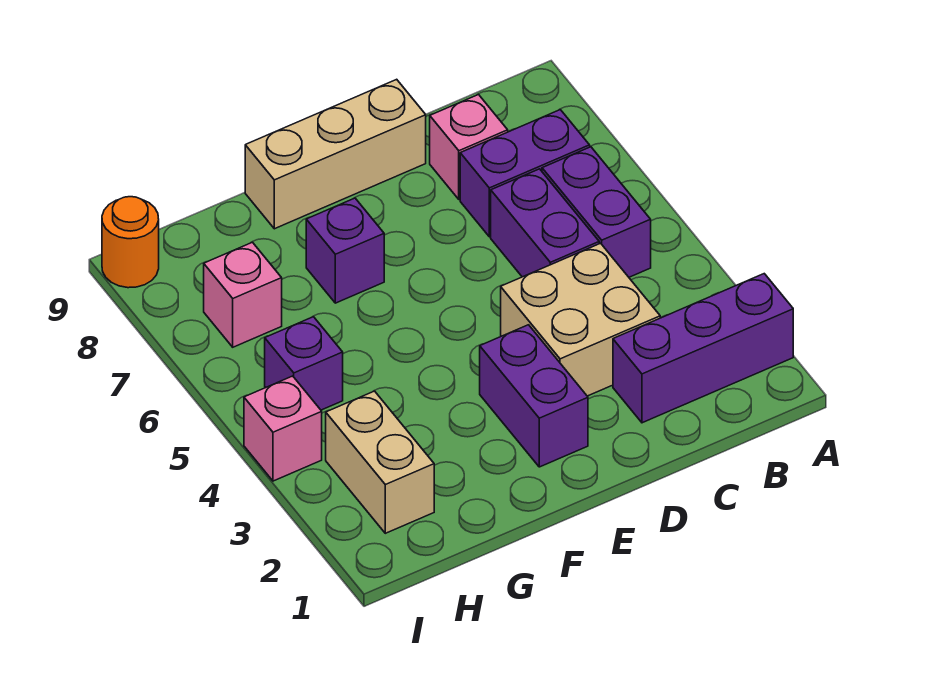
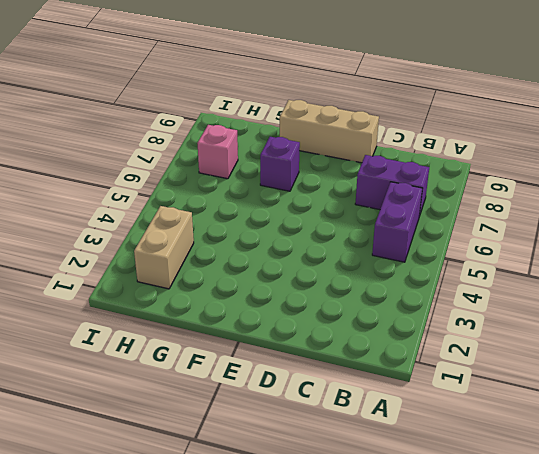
none -> purple 1x3 brick [613,274,793,423]
none -> tan 2x2 brick [501,243,660,396]
none -> purple 1x2 brick [491,169,599,277]

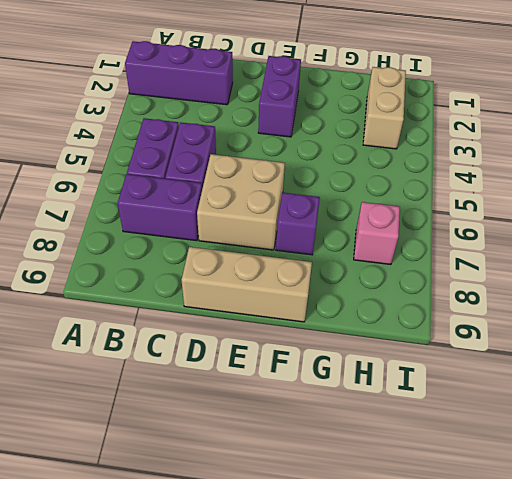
tan 2x2 brick [197,154,285,250] -> tan 2x2 brick moved to [501,243,660,396]
none -> pink 1x1 brick [430,95,508,199]
none -> purple 1x1 brick [265,317,343,410]
none -> pink 1x1 brick [244,376,322,481]

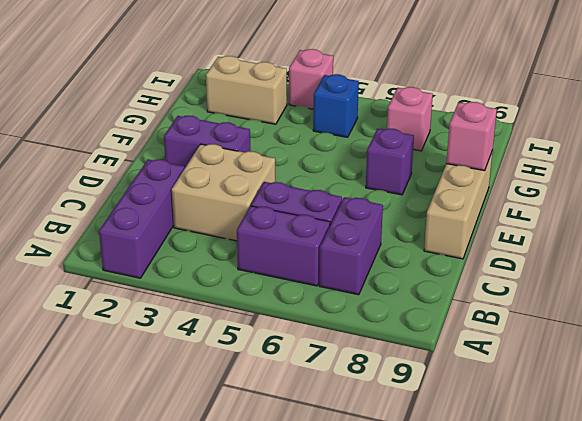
pink 1x1 brick [446,102,497,171] -> pink 1x1 brick moved to [430,95,508,199]
blue 1x1 brick [313,74,359,137] -> purple 1x1 brick [265,317,343,410]
none -> orange 1x1 round brick [102,197,159,288]

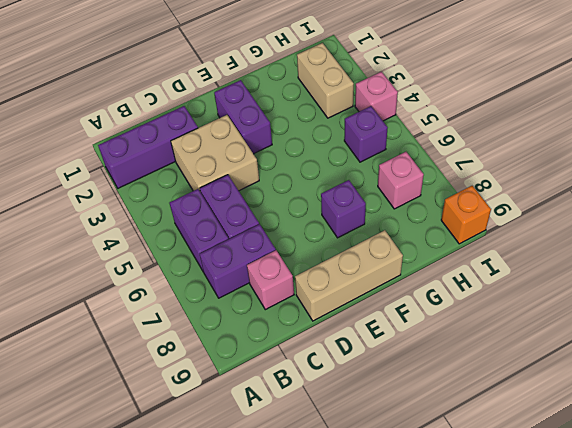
orange 1x1 brick [441,186,491,244] -> orange 1x1 round brick [102,197,159,288]

